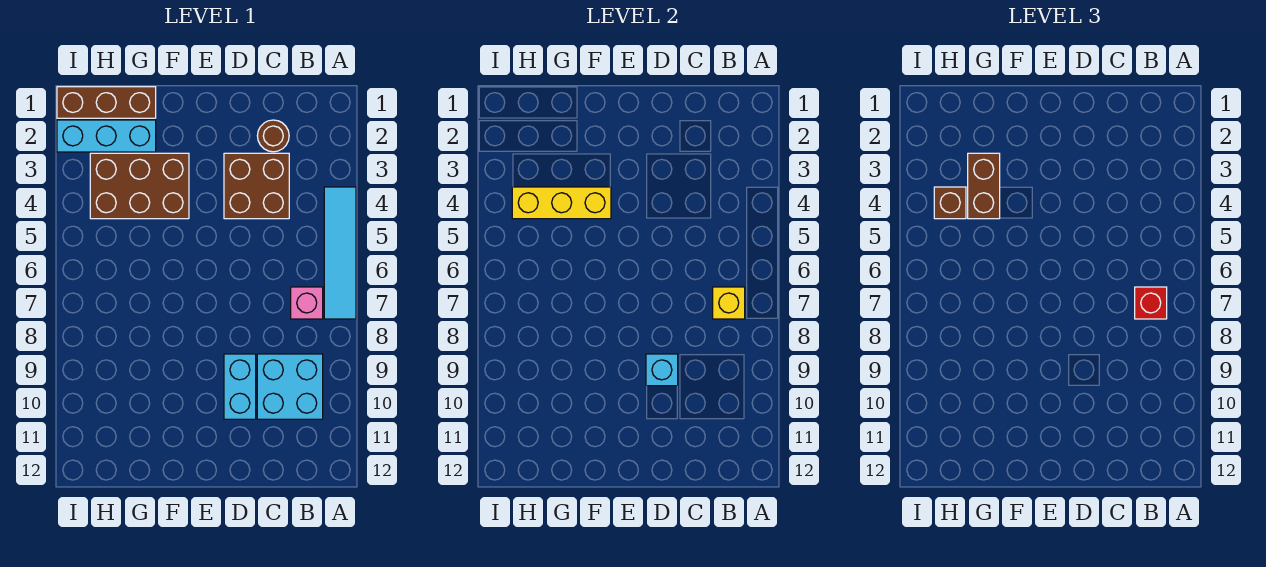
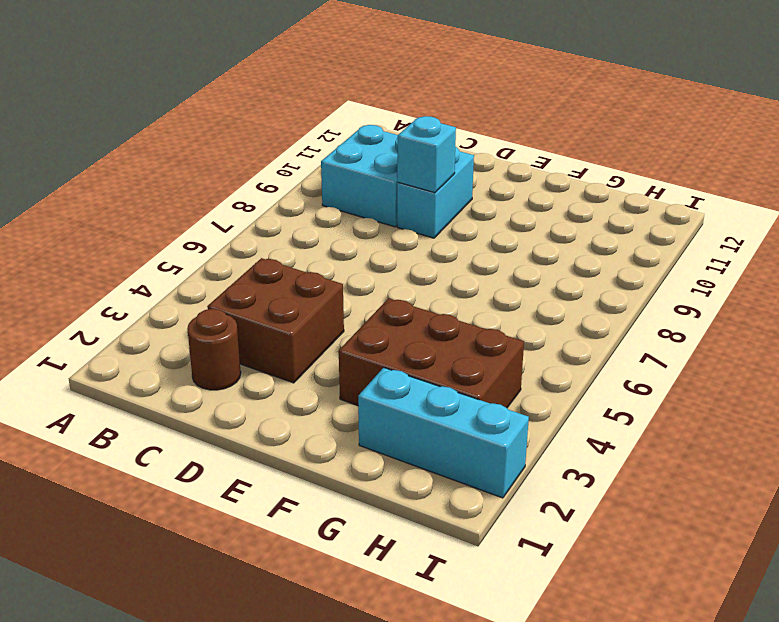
none -> cyan 1x4 tile [324,187,356,319]
none -> pink 1x1 brick [291,287,323,319]
none -> brown 1x3 brick [57,87,156,118]

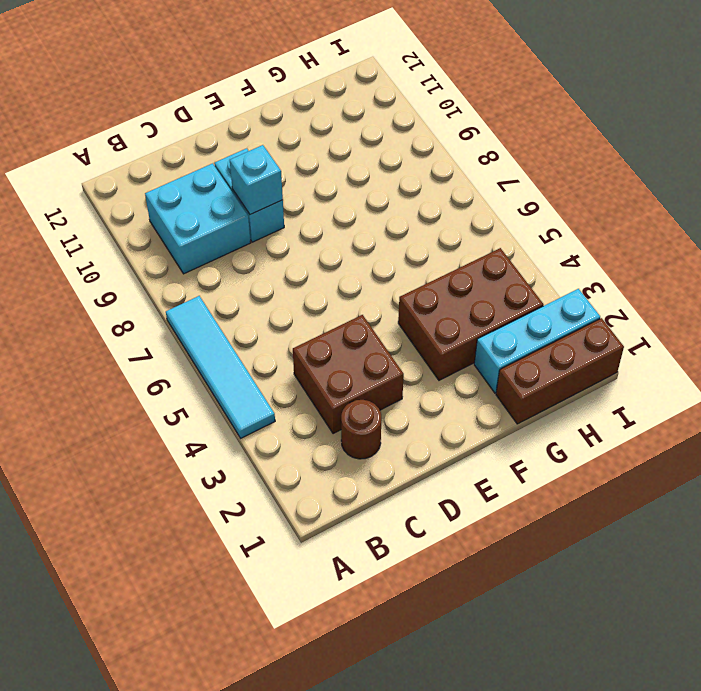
none -> pink 1x1 brick [291,287,323,319]
none -> yellow 1x1 brick [713,287,745,319]
none -> yellow 1x3 brick [512,187,611,219]

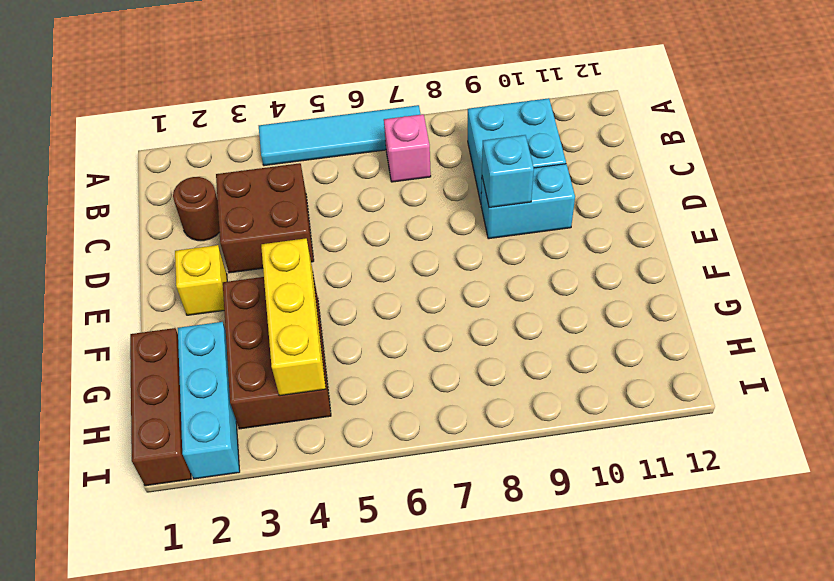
yellow 1x1 brick [175,245,227,315] -> yellow 1x1 brick moved to [713,287,745,319]
none -> red 1x1 brick [1135,287,1167,319]
none -> brown 1x2 brick [968,153,1000,219]
none -> brown 1x1 brick [934,187,966,219]

